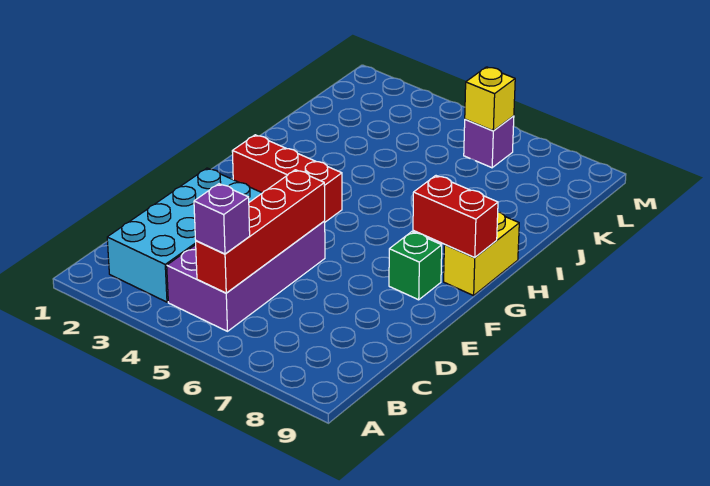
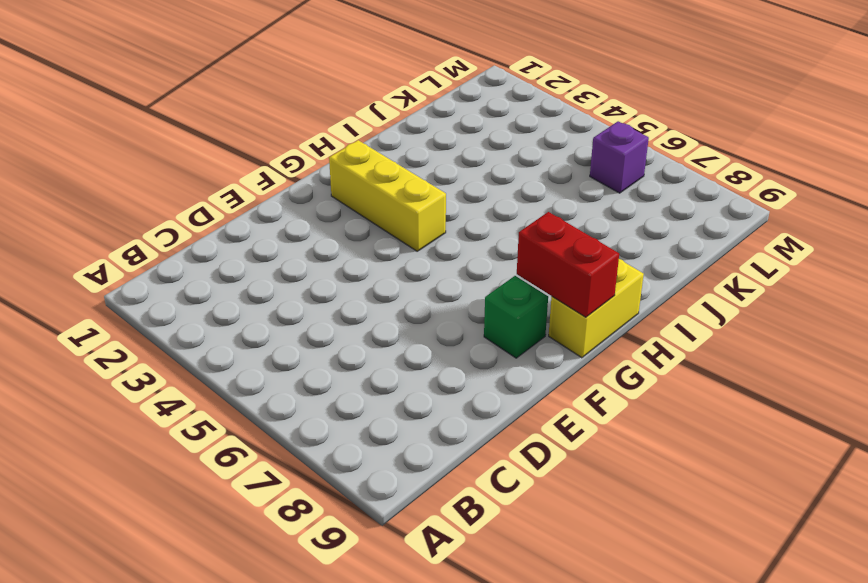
yellow 1x3 brick [329,140,446,251] -> red 1x3 brick [232,135,342,222]
none -> cyan 2x4 brick [107,168,262,302]
none -> purple 2x4 brick [167,221,325,331]

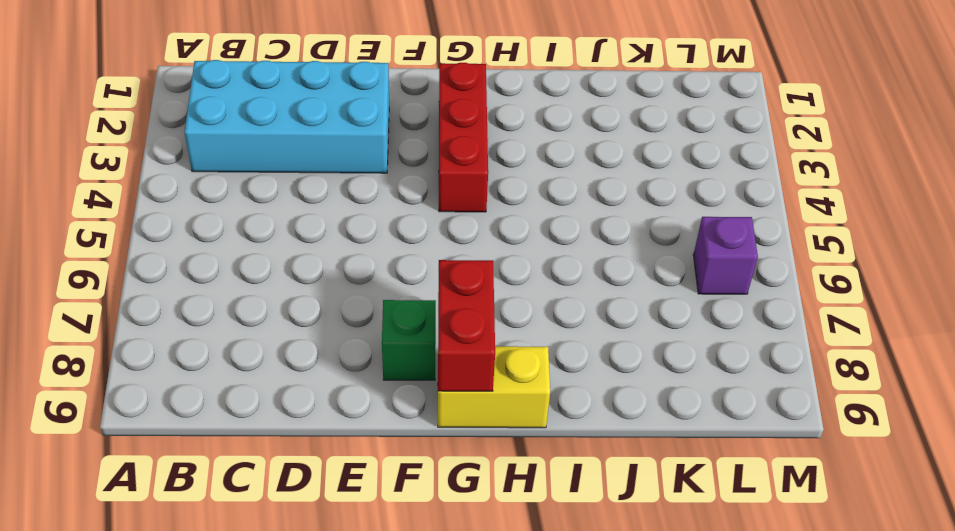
none -> purple 2x4 brick [167,221,325,331]
none -> red 1x4 brick [196,170,325,293]

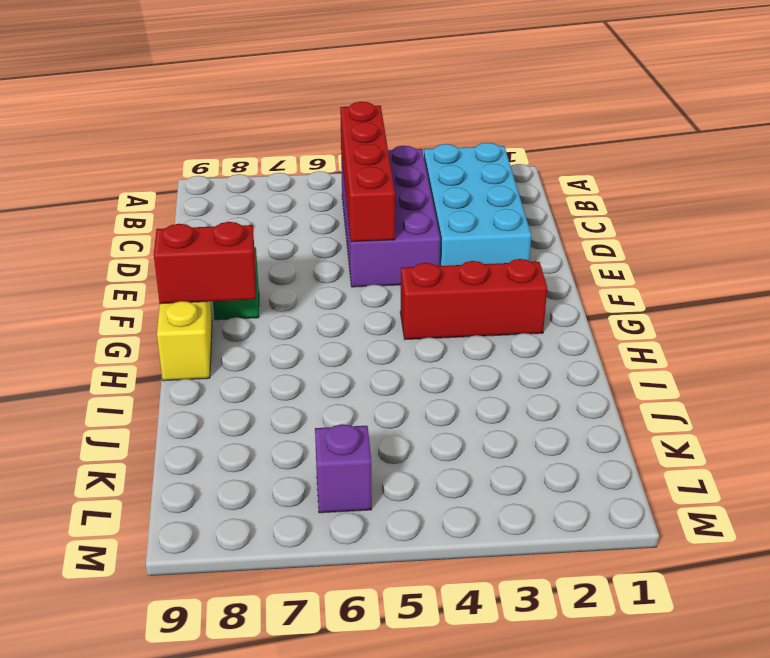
none -> yellow 1x1 brick [465,67,515,131]
none -> purple 1x1 brick [194,184,250,254]

